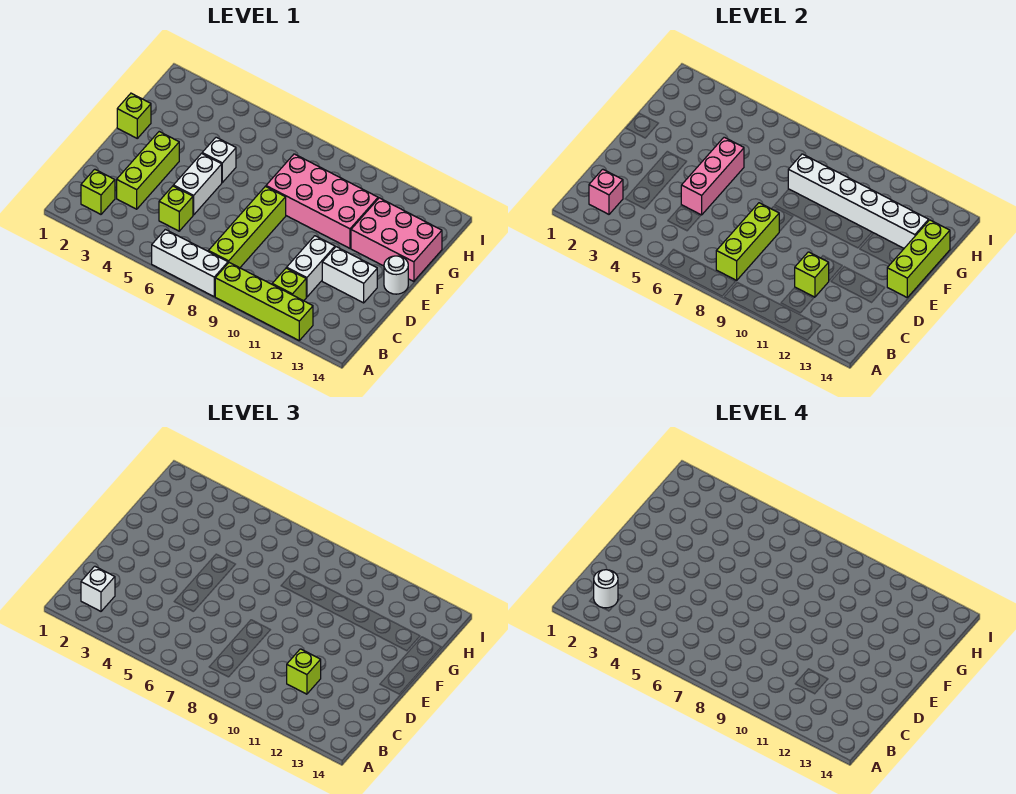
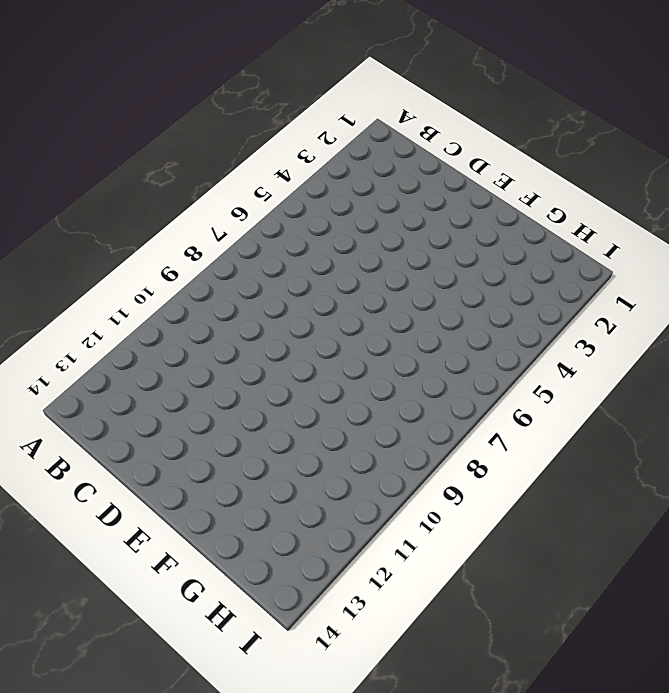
none -> white 1x3 brick [152,229,228,296]
none -> lime 1x4 brick [215,263,313,340]
none -> lime 1x1 brick [81,169,115,214]

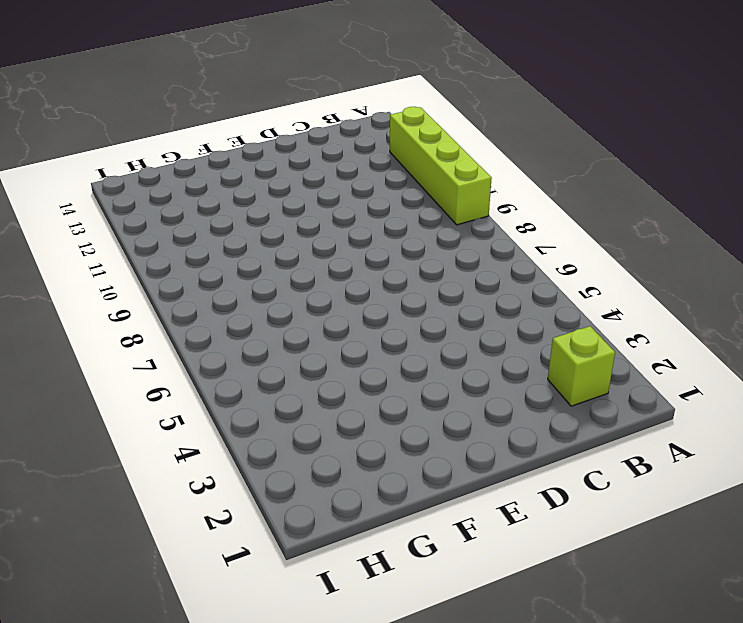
none -> white 1x3 brick [152,229,228,296]
none -> lime 1x4 brick [208,186,286,268]
none -> lime 1x1 brick [272,268,306,301]

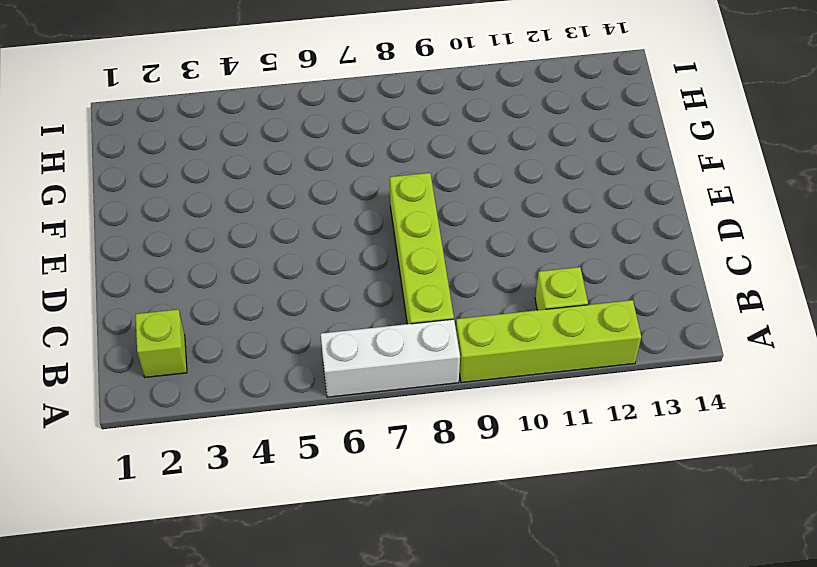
none -> lime 1x3 brick [117,132,179,209]
none -> lime 1x1 brick [159,186,193,231]
none -> white 1x2 brick [287,236,335,297]

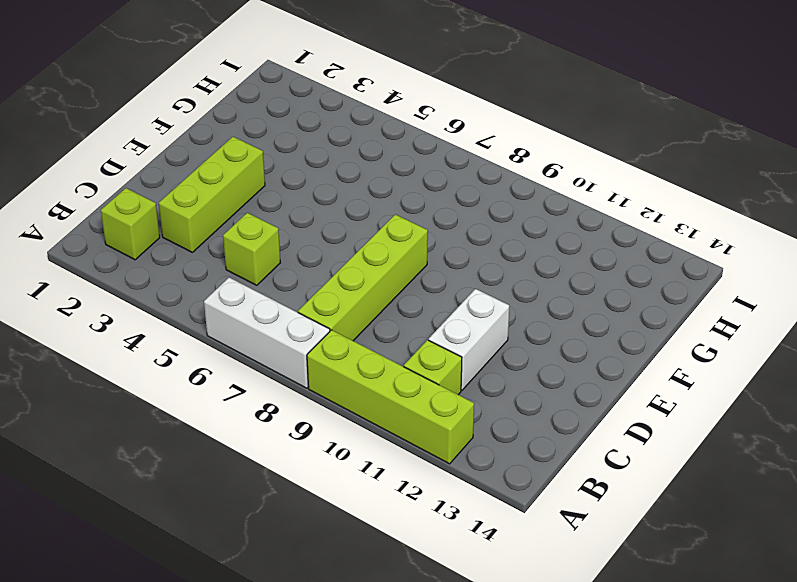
none -> white 1x2 brick [173,153,222,215]
none -> white 1x2 brick [322,247,377,303]
none -> white 1x1 round brick [384,256,408,294]

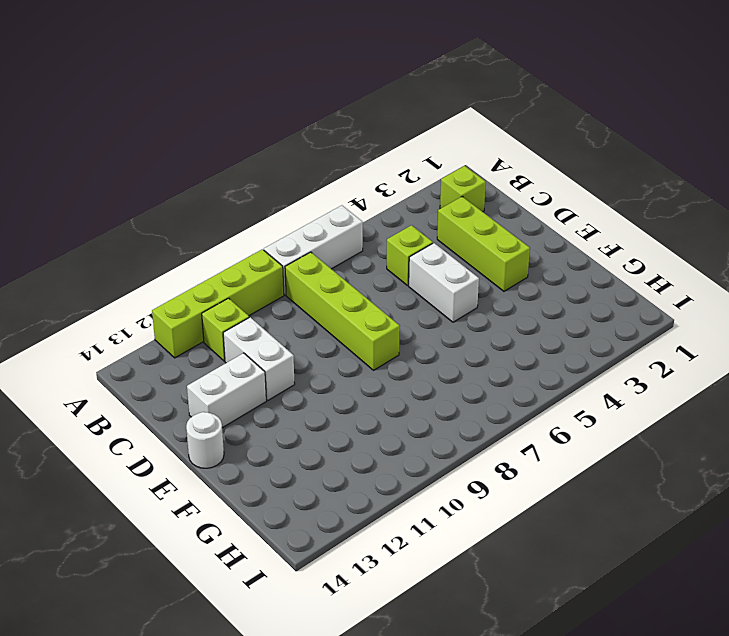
none -> lime 1x1 brick [117,93,151,138]
none -> white 1x1 brick [202,137,236,182]
none -> pink 2x4 brick [266,154,378,248]

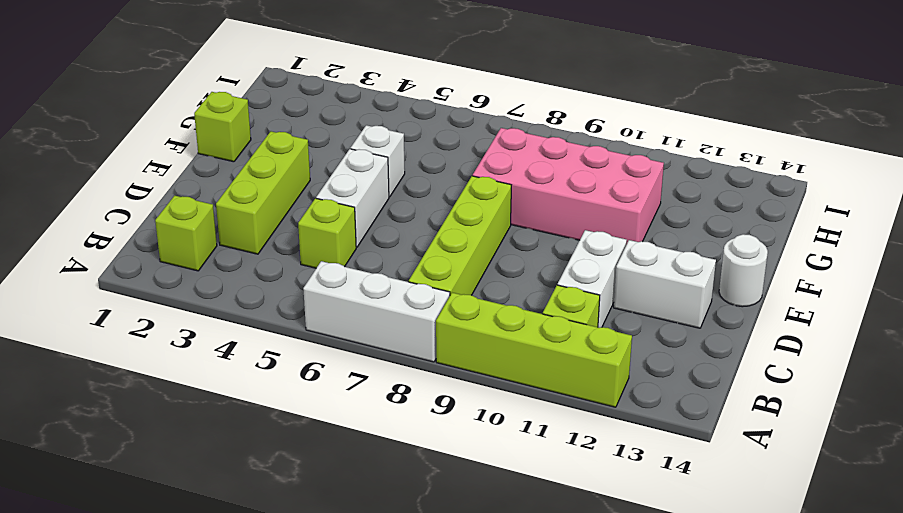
none -> pink 2x3 brick [351,198,442,281]
none -> pink 1x1 brick [589,169,623,214]
none -> lime 1x3 brick [716,203,779,280]

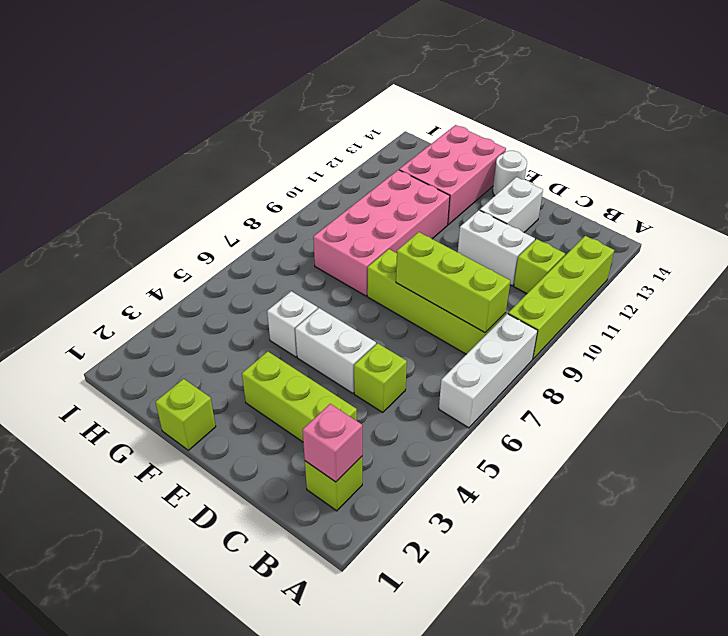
none -> lime 1x1 brick [795,252,829,297]
none -> pink 1x3 brick [681,137,744,215]
none -> lime 1x3 brick [887,220,950,297]

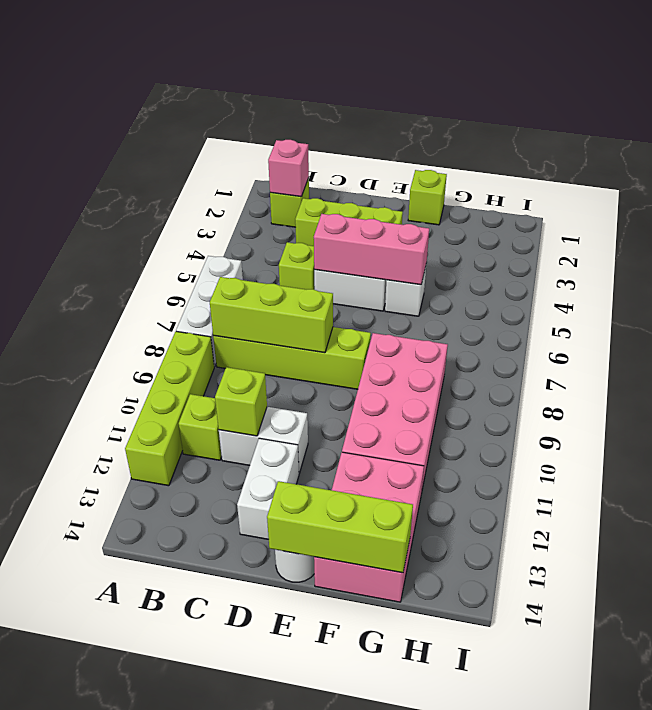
none -> white 1x6 brick [788,154,929,248]
none -> white 1x1 brick [81,566,115,611]
none -> lime 1x1 brick [287,649,321,694]

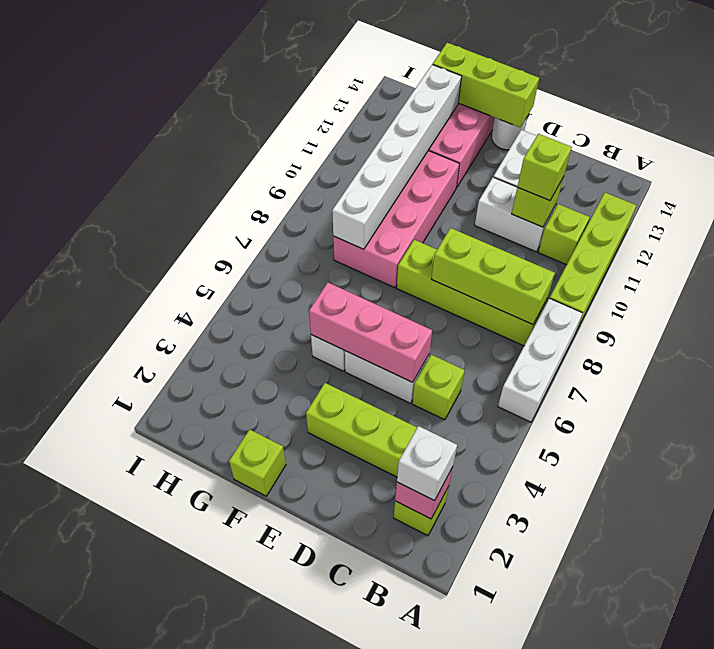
none -> white 1x1 round brick [594,569,618,608]

